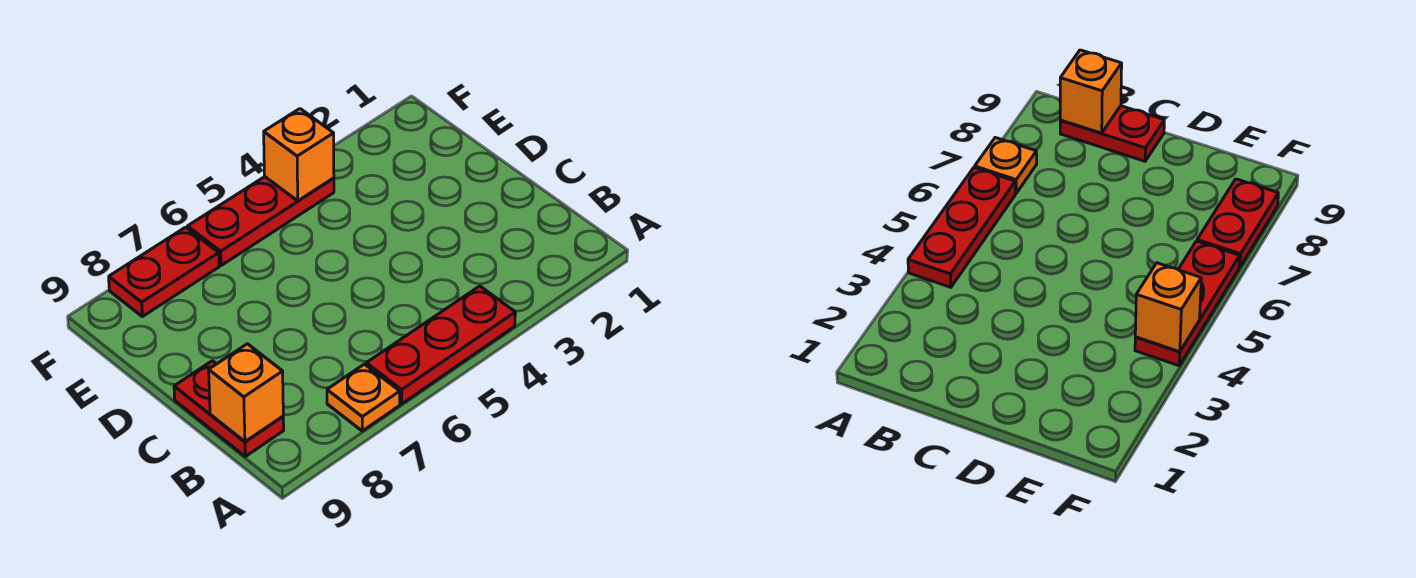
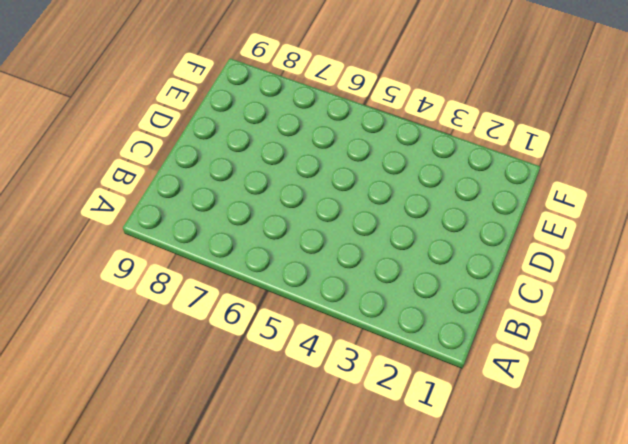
none -> red 1x3 plate [366,286,515,404]
none -> orange 1x1 plate [327,364,400,431]

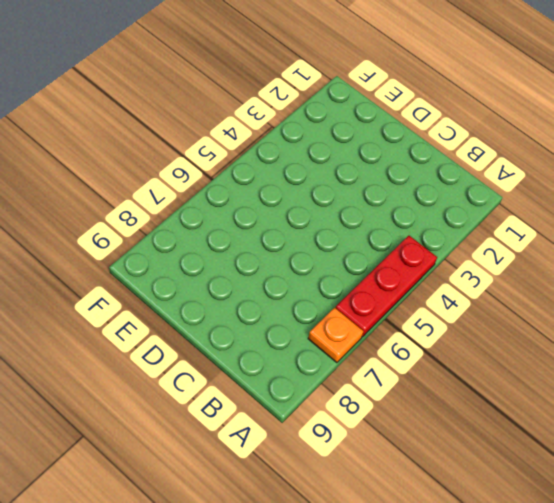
none -> red 1x2 plate [174,361,284,456]
none -> red 1x3 plate [187,177,334,266]

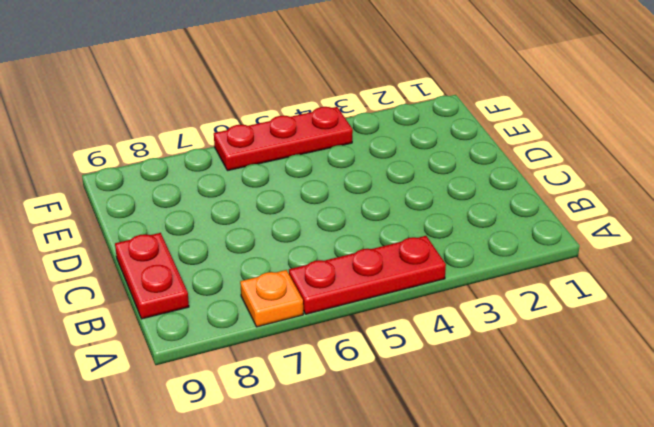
none -> red 1x2 plate [109,227,219,317]
none -> orange 1x1 brick [209,344,283,442]

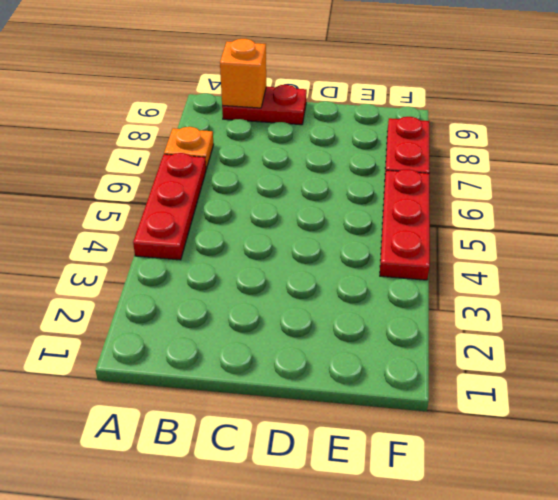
none -> orange 1x1 brick [264,109,334,201]

